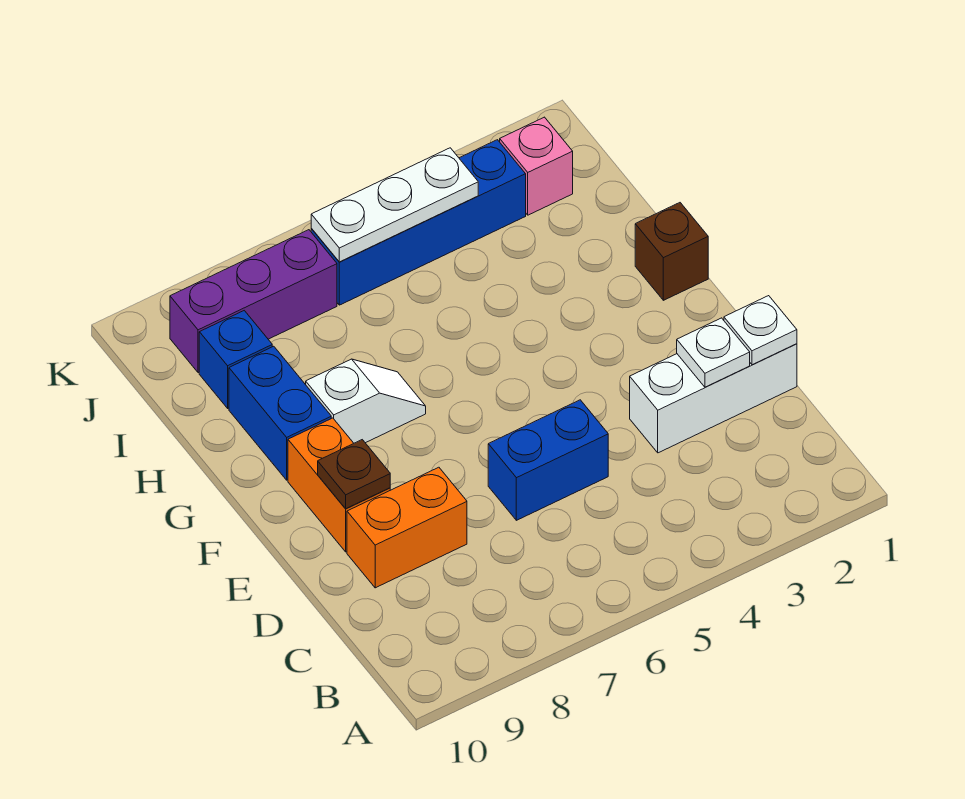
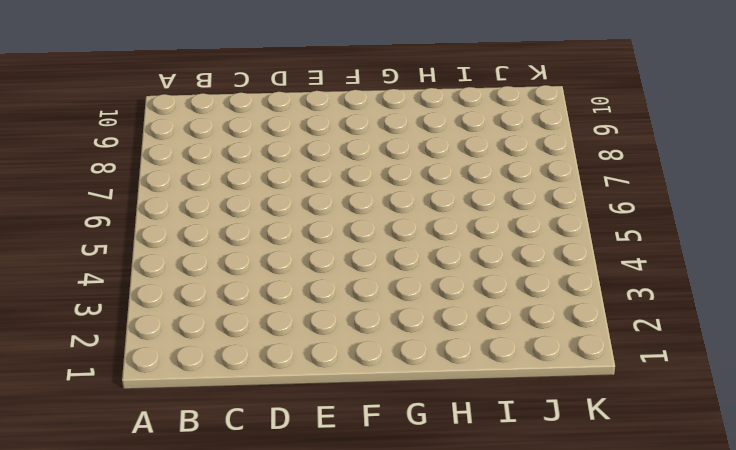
none -> white 1x3 brick [630,344,797,453]
none -> blue 1x2 brick [488,400,608,520]
none -> orange 1x2 brick [347,467,467,588]

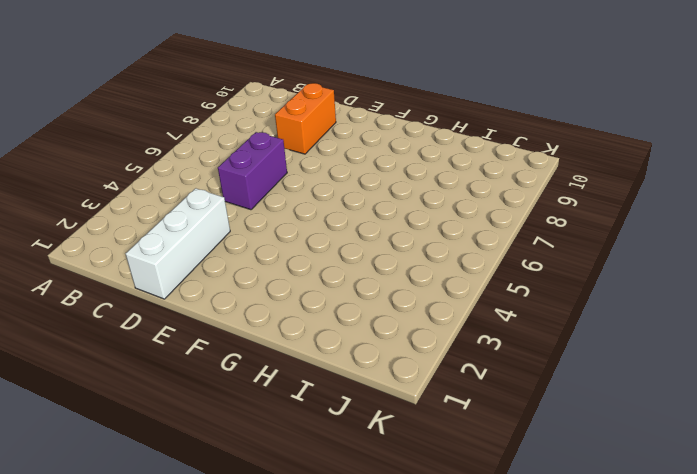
purple 1x2 brick [218,132,287,210] -> blue 1x2 brick [488,400,608,520]
none -> orange 1x2 brick [288,418,390,552]
none -> brown 1x1 brick [635,203,708,300]
none -> white 1x2 slope [306,359,426,443]

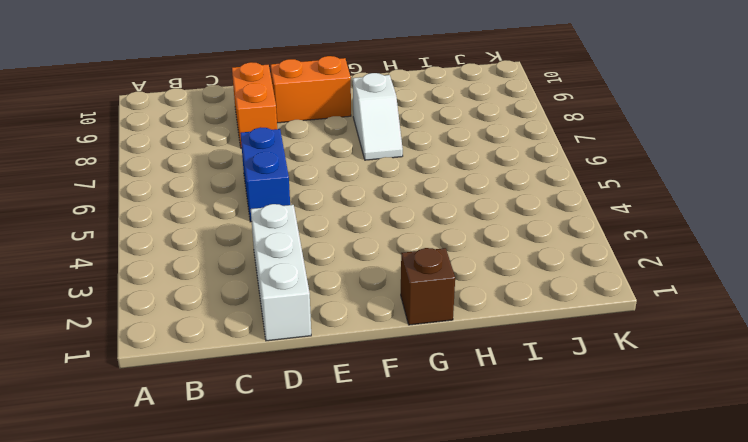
none -> blue 1x2 brick [229,346,331,480]
none -> blue 1x1 brick [199,311,272,408]
none -> pink 1x1 brick [500,117,573,215]

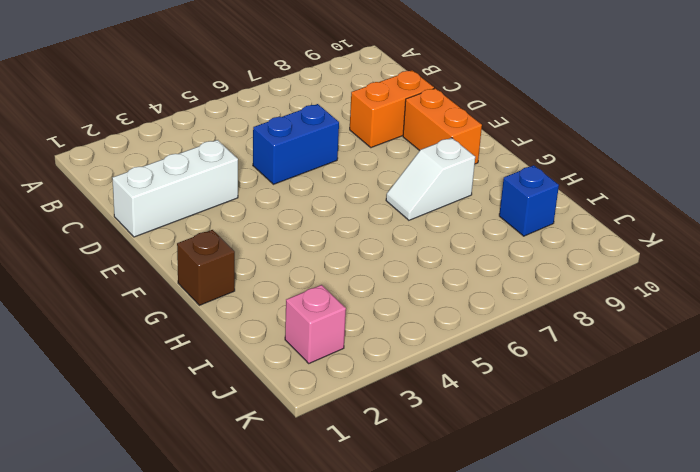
none -> blue 1x2 brick [229,346,331,480]
none -> blue 1x4 brick [311,140,526,305]
none -> purple 1x3 brick [170,230,337,373]

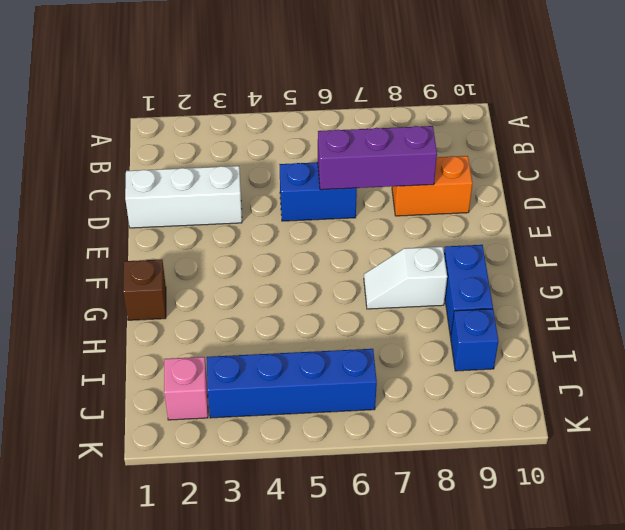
purple 1x3 brick [318,126,437,190] -> purple 1x3 brick moved to [170,230,337,373]
none -> orange 1x2 brick [288,418,390,552]
none -> white 1x1 plate [724,296,797,365]
none -> white 1x1 plate [677,318,750,387]

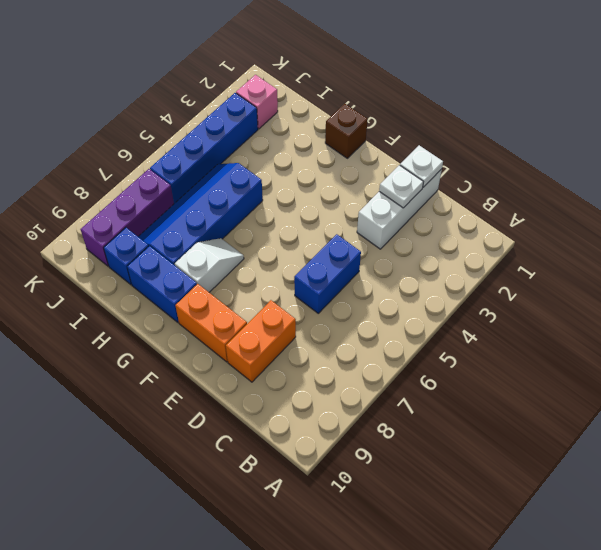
blue 2x4 slope [138,163,263,265] -> none
none -> brown 1x1 plate [318,440,390,509]
none -> white 1x3 plate [311,148,478,262]

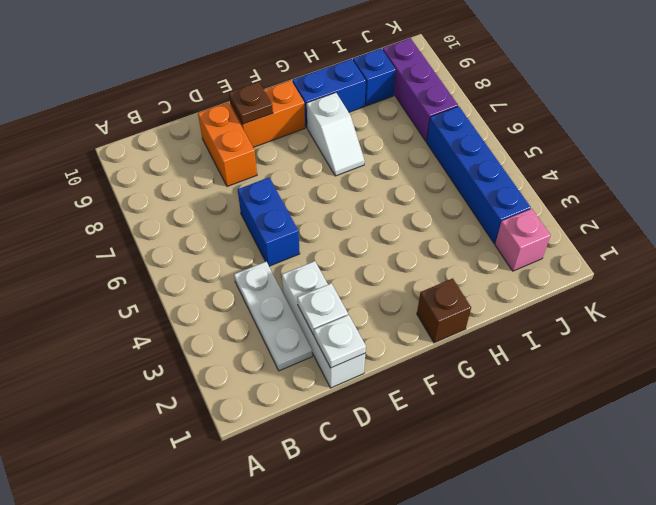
white 1x3 plate [234,262,312,371] -> white 1x3 plate moved to [311,148,478,262]

